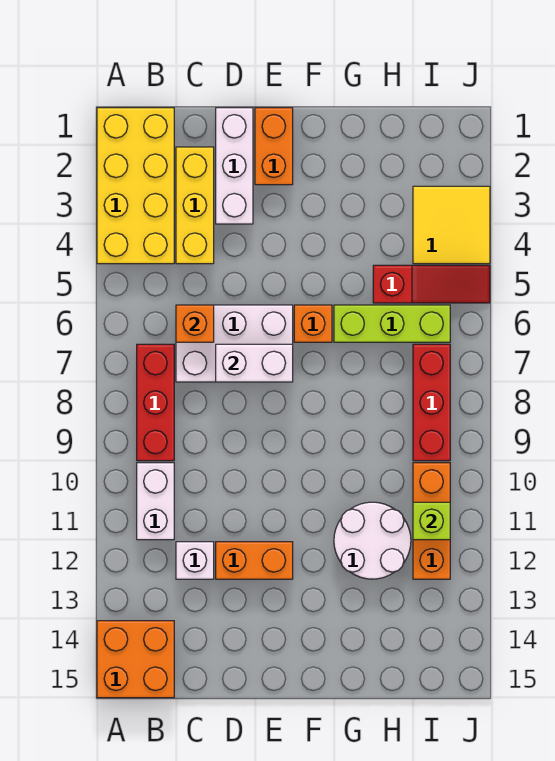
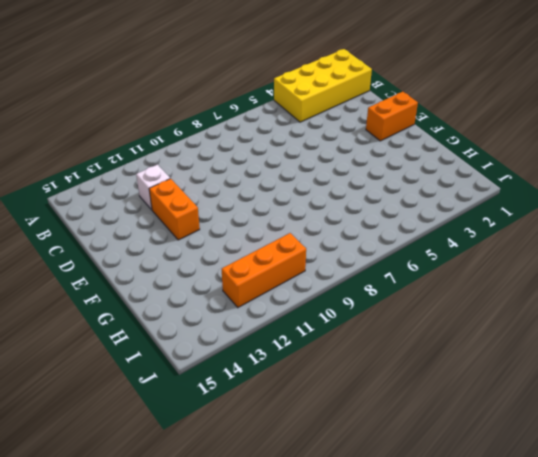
none -> orange 2x2 brick [97,621,174,698]
none -> red 1x3 brick [137,344,174,461]
none -> white 1x2 brick [137,463,174,540]

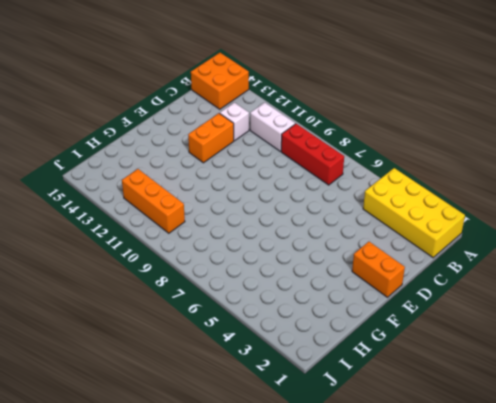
none -> yellow 1x3 brick [176,147,214,264]
none -> white 2x3 brick [176,305,293,382]
none -> white 1x3 brick [216,108,253,224]

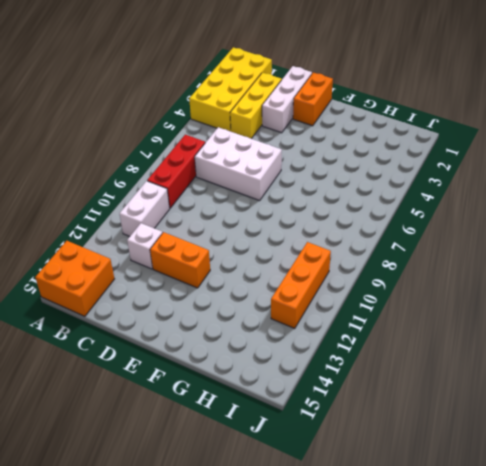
none -> orange 1x1 brick [294,305,332,342]
none -> lime 1x3 brick [334,305,450,342]
none -> white 2x2 round brick [334,502,411,579]

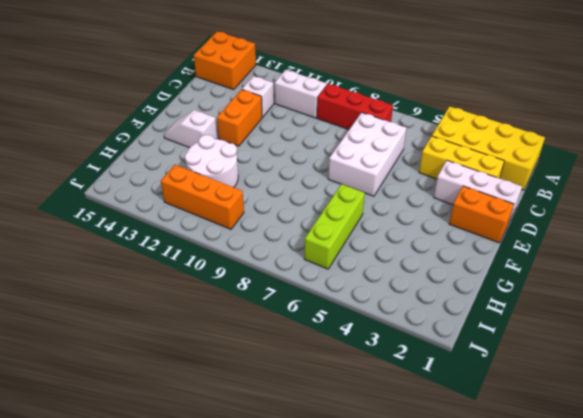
white 1x2 slope [164,110,217,148] -> none
none -> orange 1x1 brick [294,305,332,342]
none -> red 1x3 slope [373,265,490,303]
none -> yellow 2x2 tile [413,186,490,264]

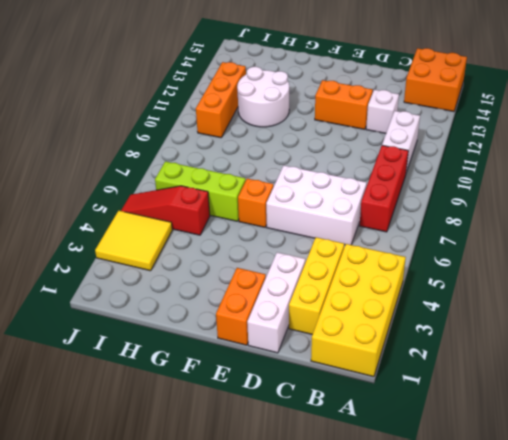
none -> red 1x3 brick [413,344,450,461]
none -> orange 1x1 brick [176,305,214,342]
none -> white 1x2 brick [216,344,293,382]

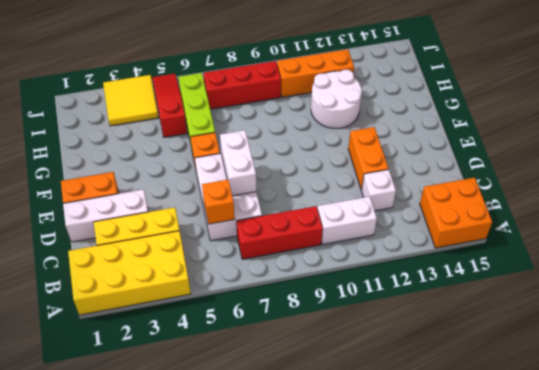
none -> lime 1x1 brick [413,502,450,540]

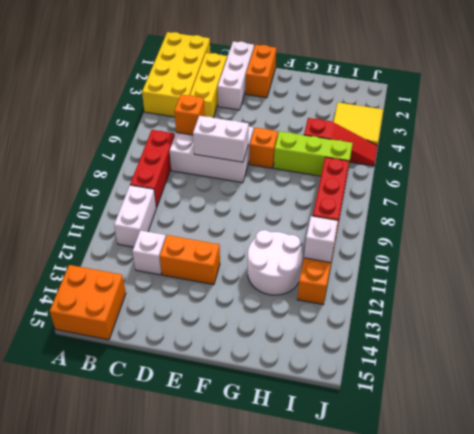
white 1x1 brick [304,216,338,263] -> lime 1x1 brick [413,502,450,540]

